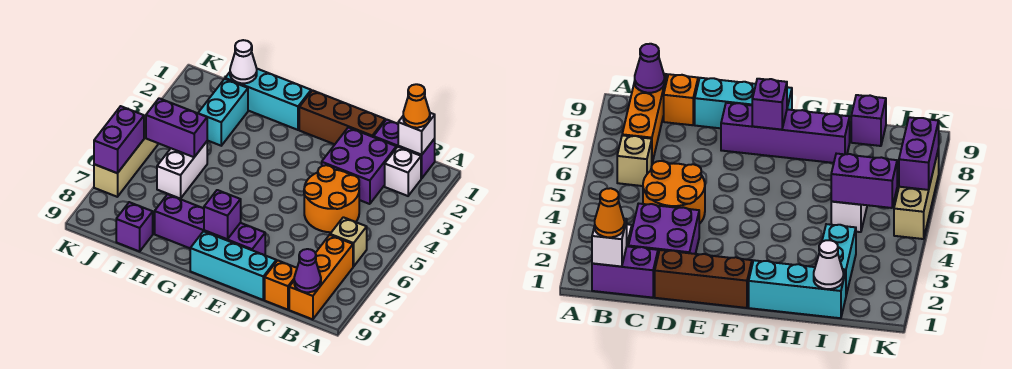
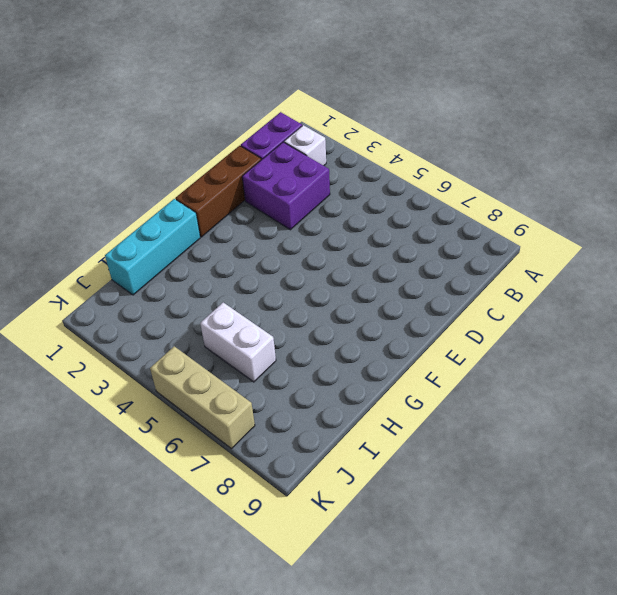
none -> tan 1x1 brick [330,217,367,267]
none -> orange 1x3 brick [289,235,353,319]
none -> orange 2x2 round brick [304,165,359,232]

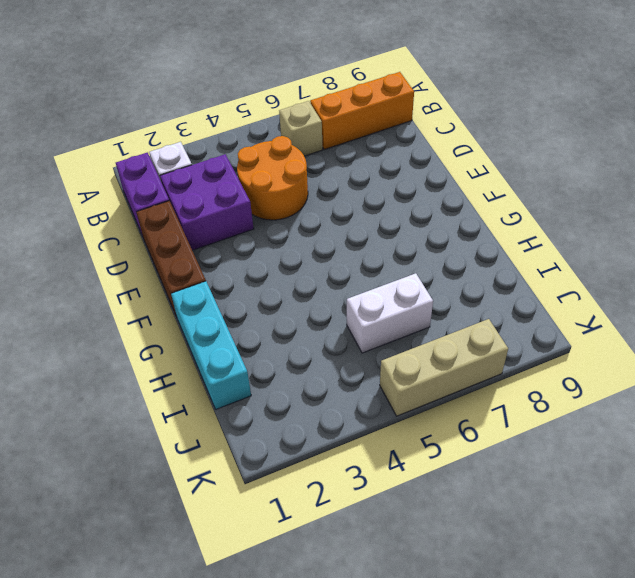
none -> orange 1x1 brick [265,260,297,310]
none -> cyan 1x3 brick [190,231,276,300]
none -> purple 1x4 brick [155,194,265,255]

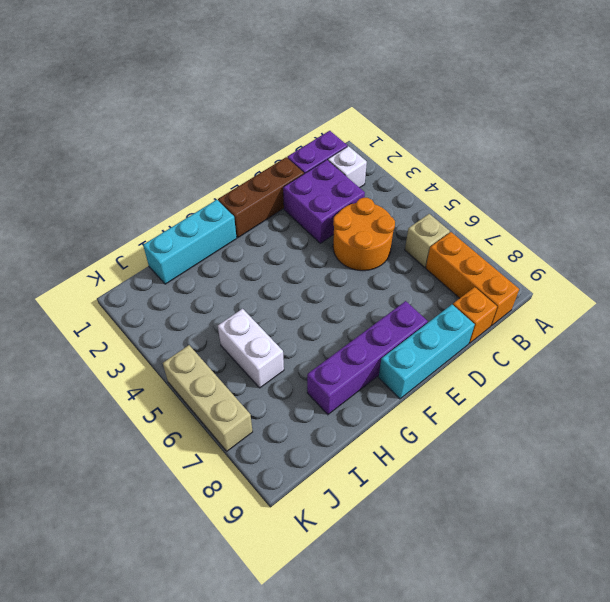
none -> cyan 1x2 brick [198,79,248,146]
none -> purple 1x1 brick [116,202,153,251]
none -> white 1x1 brick [398,113,435,155]

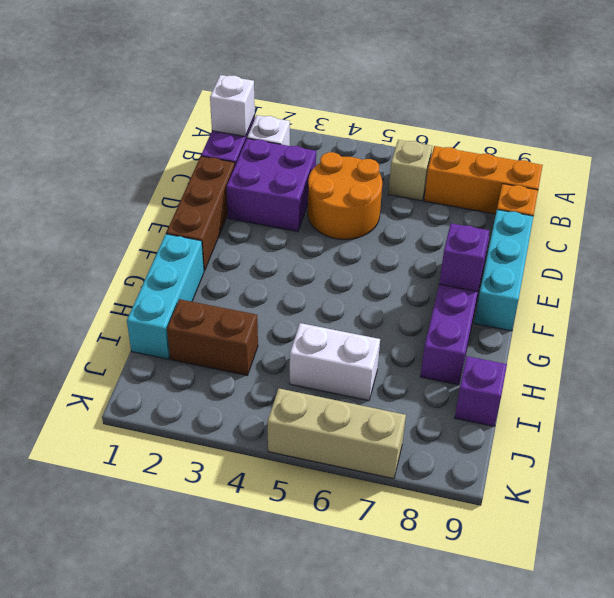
brown 1x2 brick [167,299,258,375] -> cyan 1x2 brick [198,79,248,146]
none -> purple 1x1 cone [294,249,321,292]
none -> white 1x1 cone [230,40,257,83]
none -> purple 1x2 brick [146,98,207,157]

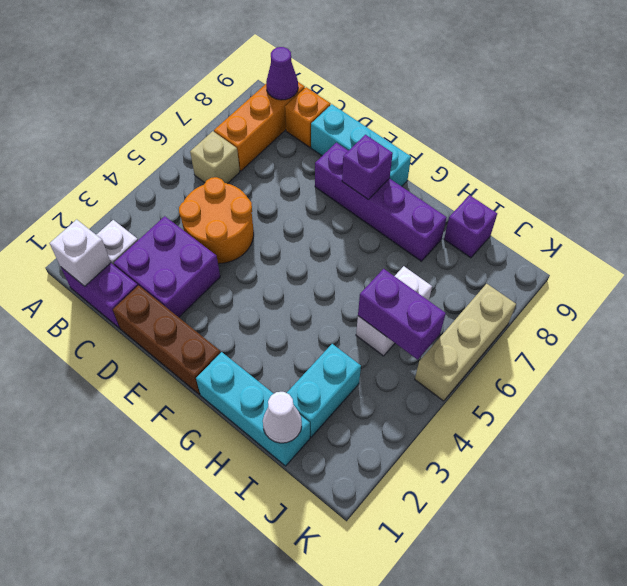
none -> purple 1x2 brick [94,106,144,173]
none -> orange 1x1 cone [403,84,430,128]

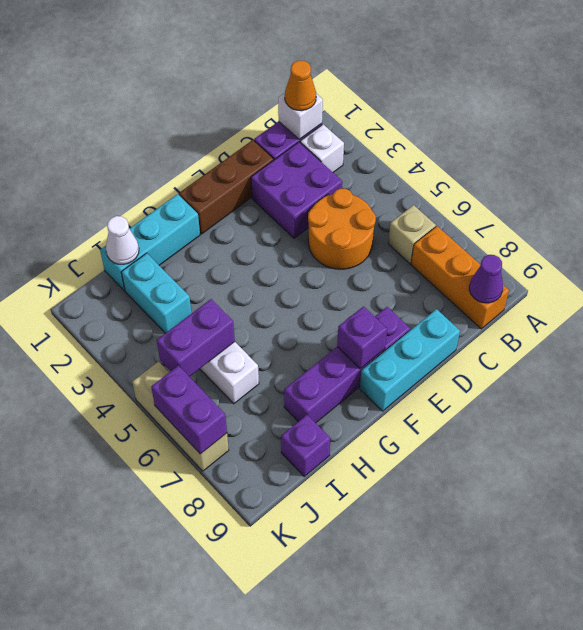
none -> orange 1x1 brick [265,260,297,310]

